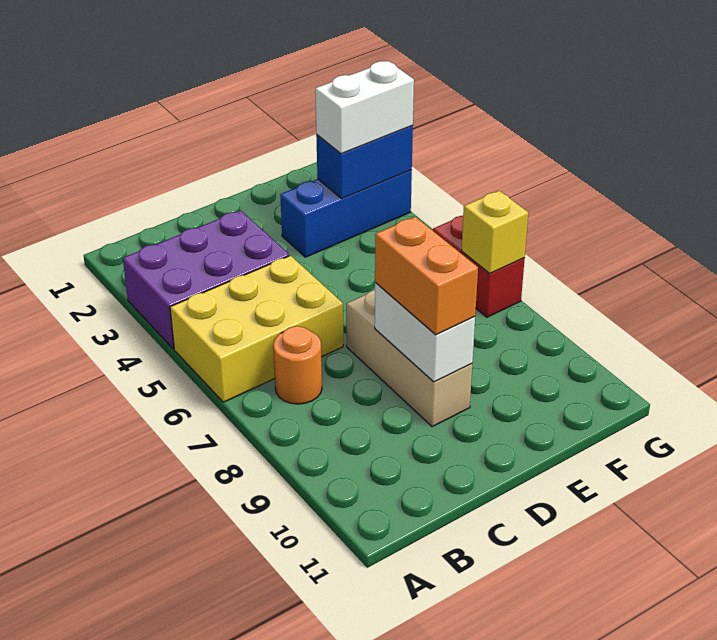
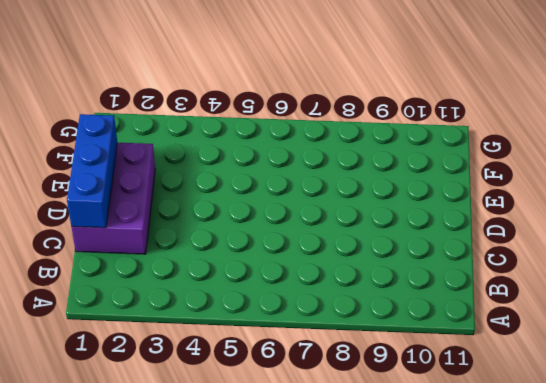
purple 2x3 brick [71,143,155,254] -> purple 2x3 brick moved to [123,210,289,349]
blue 1x3 brick [67,114,117,228] -> blue 1x3 brick moved to [280,170,412,257]
none -> yellow 2x3 brick [170,256,343,402]
none -> orange 1x1 round brick [273,326,322,404]

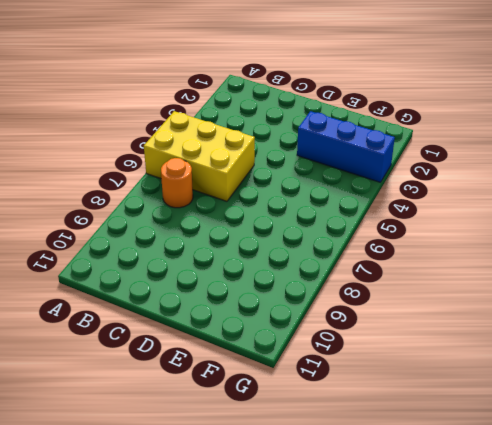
none -> purple 2x3 brick [123,210,289,349]
none -> tan 1x3 brick [346,290,472,427]

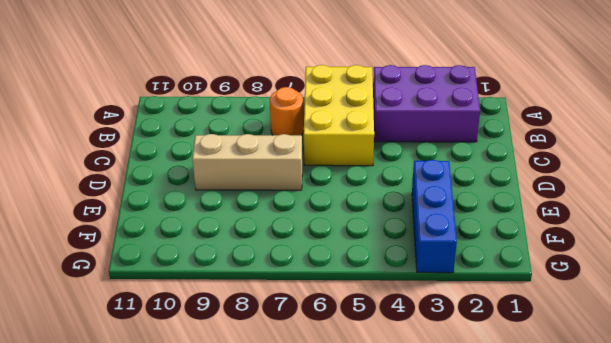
purple 2x3 brick [373,65,480,142] -> purple 2x3 brick turned to [123,210,289,349]
none -> red 1x2 brick [433,216,525,317]
none -> white 1x2 brick [375,283,475,382]

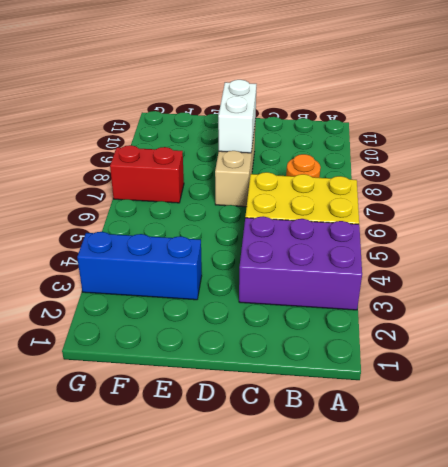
red 1x2 brick [110,145,184,203] -> red 1x2 brick turned to [433,216,525,317]
none -> blue 1x2 brick [316,126,413,199]
none -> yellow 1x1 brick [462,191,528,274]

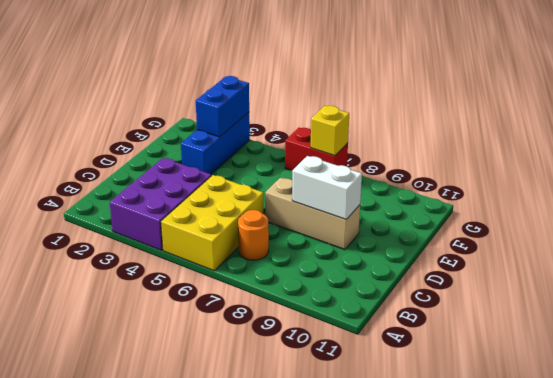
none -> orange 1x2 brick [375,217,478,335]
none -> white 1x2 brick [315,61,414,154]

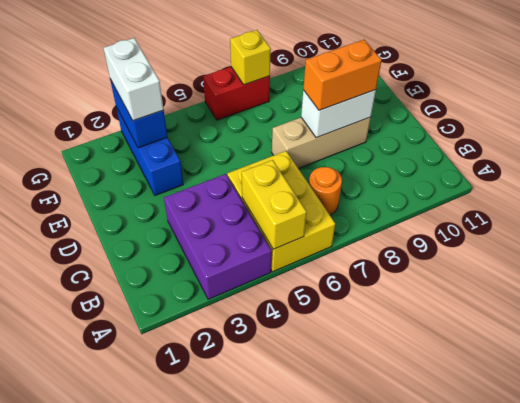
yellow 1x2 brick [242,160,307,249] -> none

